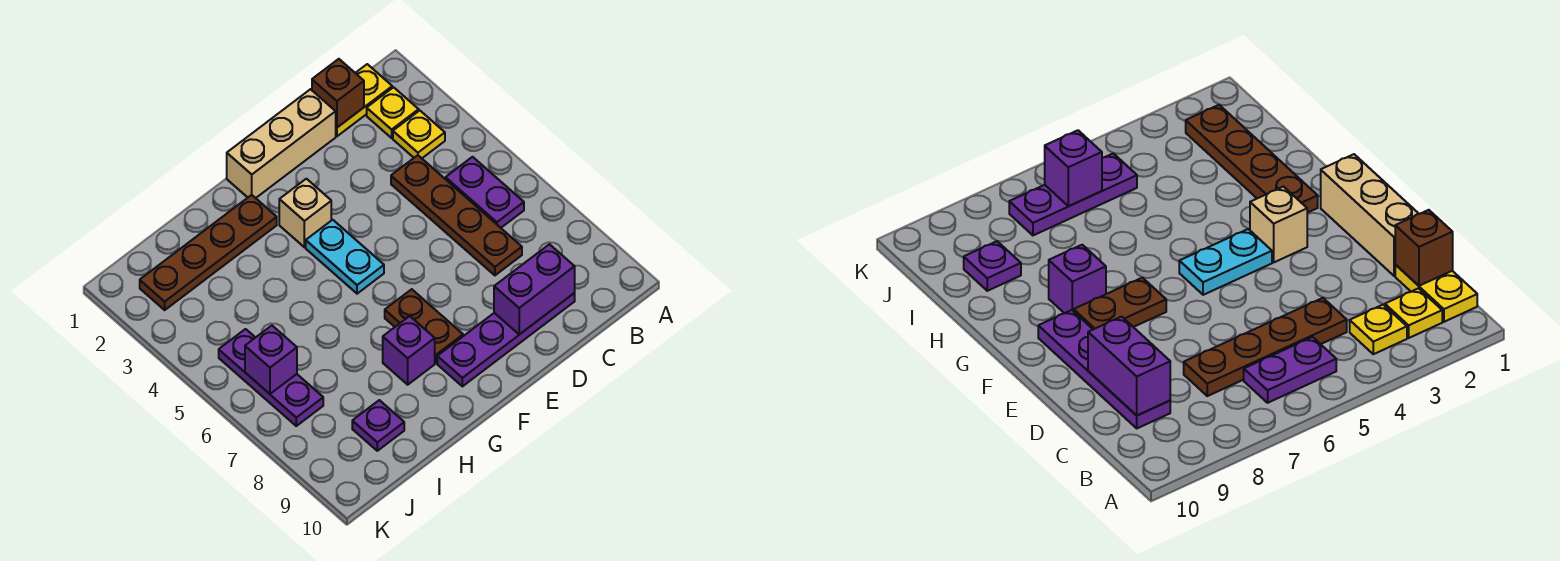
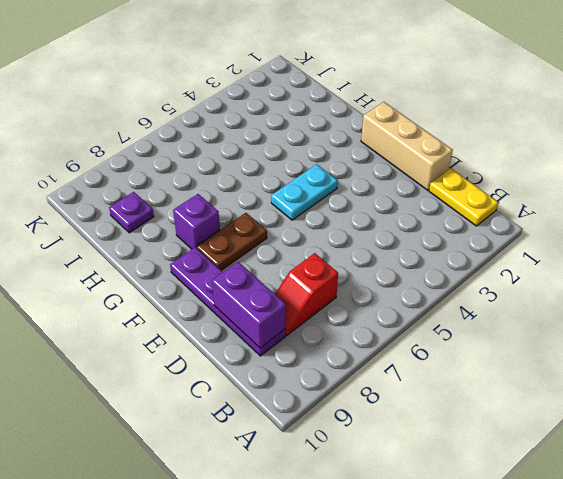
red 1x2 slope [275,253,338,335] -> brown 1x4 plate [391,155,522,275]
none -> yellow 1x1 plate [367,87,419,138]
none -> yellow 1x1 plate [393,111,445,158]
none -> purple 1x2 plate [446,157,524,228]

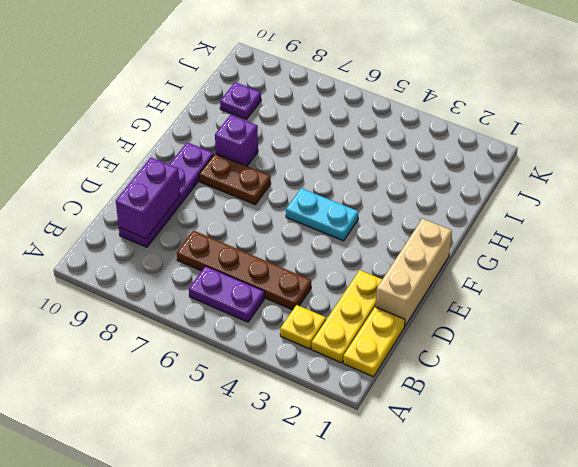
yellow 1x3 plate [312,270,382,363] -> yellow 1x1 plate [367,87,419,138]
none -> tan 1x1 brick [279,179,331,247]
none -> brown 1x4 plate [140,195,277,310]
none -> purple 1x3 plate [219,329,323,426]

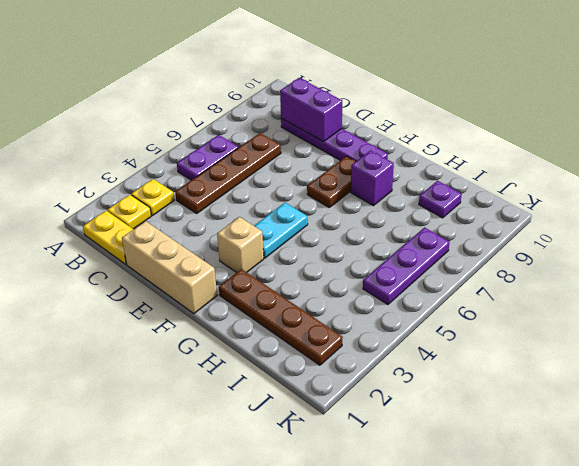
none -> brown 1x1 brick [312,59,364,127]
none -> purple 1x1 brick [245,326,297,394]

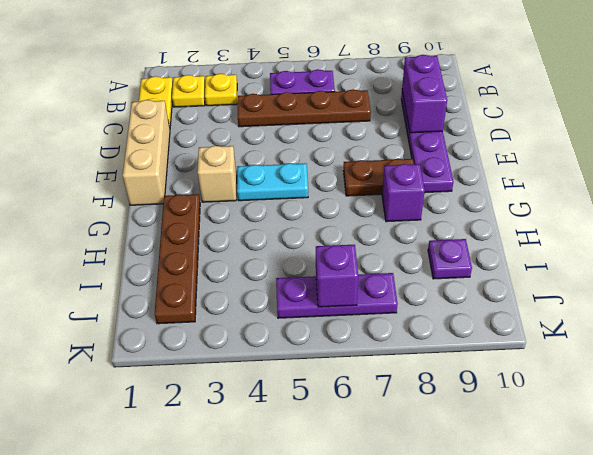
none -> brown 1x1 brick [312,59,364,127]

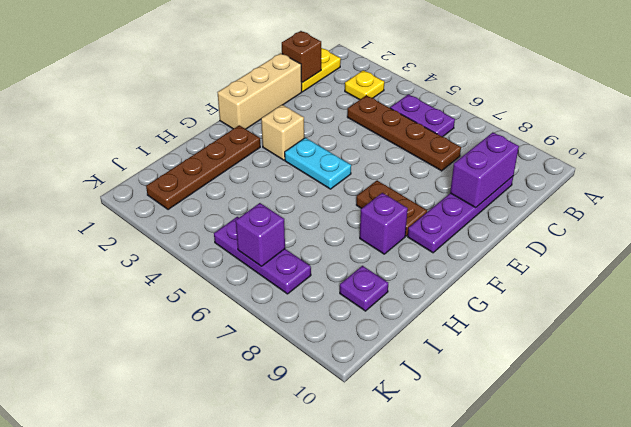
none -> yellow 1x1 plate [367,87,419,138]

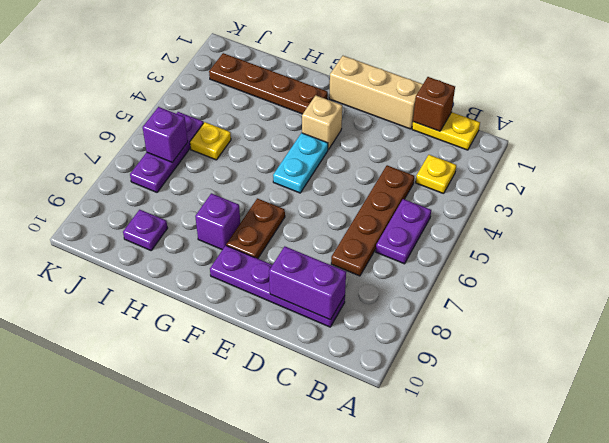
yellow 1x1 plate [190,122,231,160] -> yellow 1x1 plate moved to [367,87,419,138]

